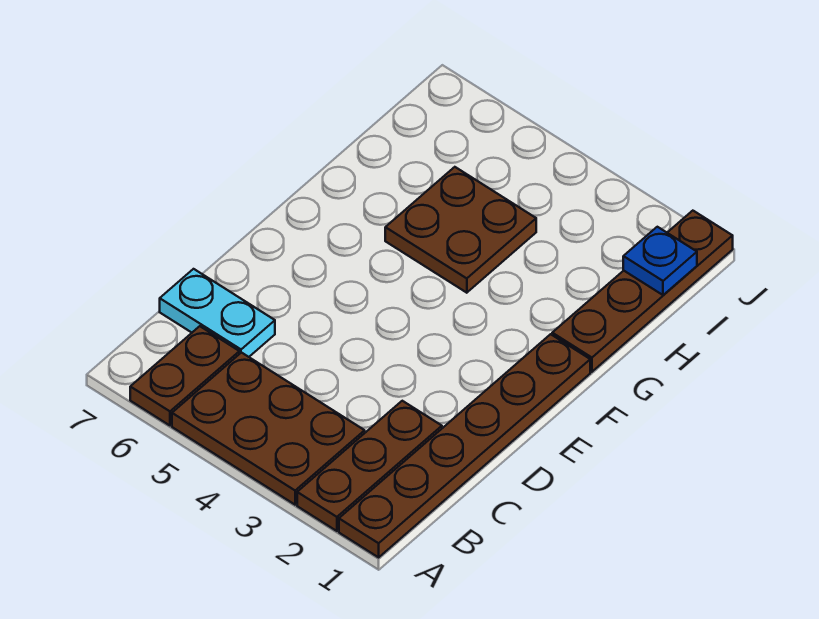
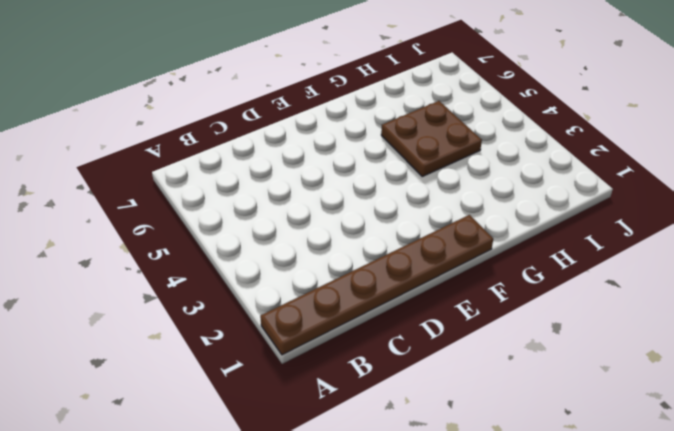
none -> brown 1x3 plate [297,401,442,531]
none -> brown 2x3 plate [172,353,365,505]

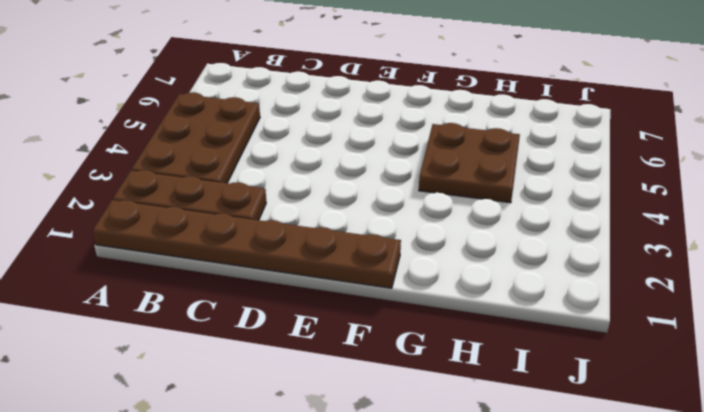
none -> brown 1x2 plate [130,326,239,425]
none -> cyan 1x2 plate [160,269,275,357]

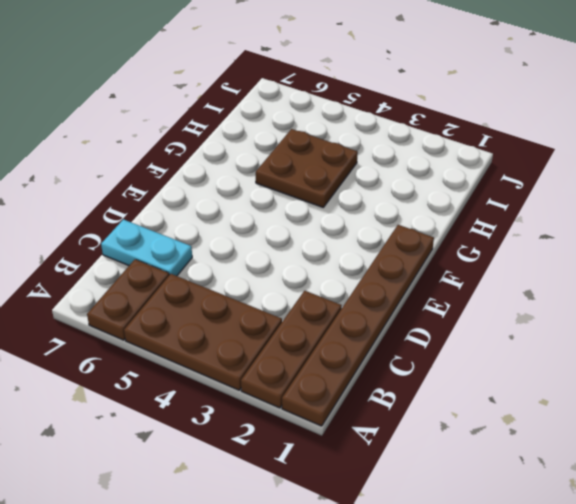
none -> brown 1x4 plate [552,211,733,372]
none -> blue 1x1 plate [623,227,697,295]

